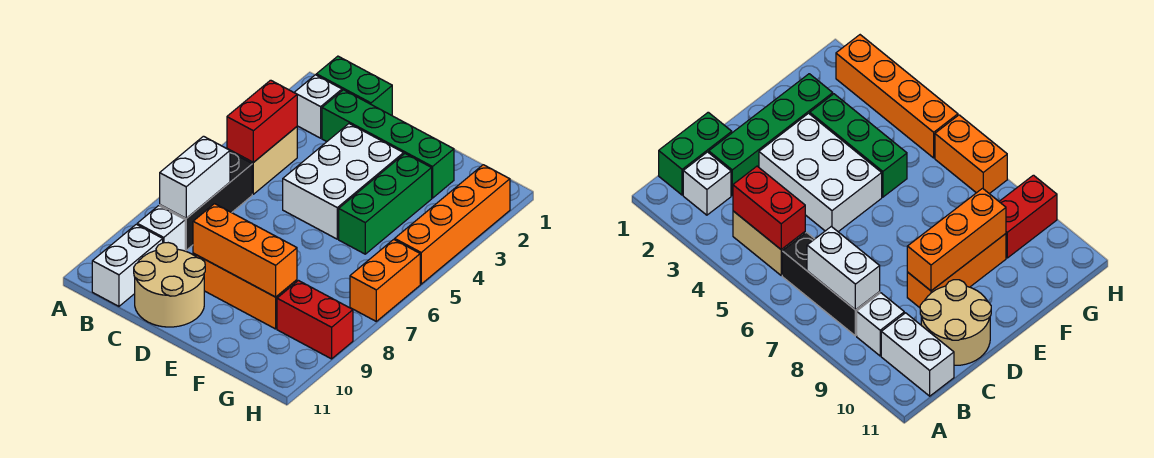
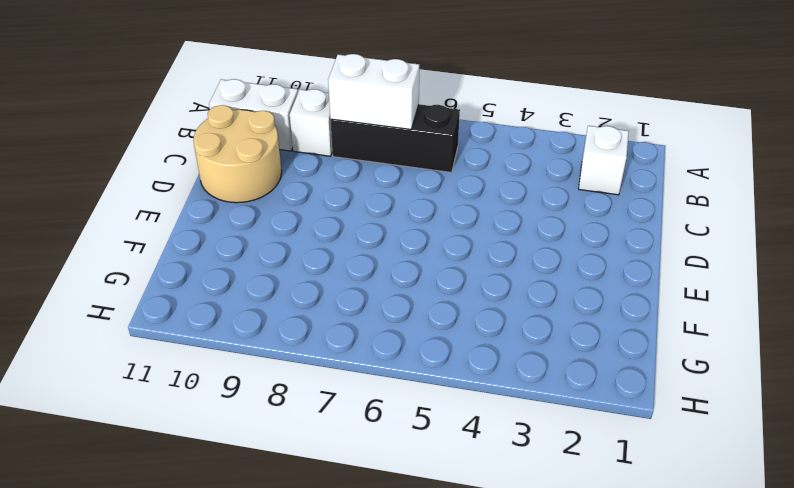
none -> green 1x2 brick [316,56,392,115]
none -> tan 1x2 brick [230,127,297,194]
none -> green 1x4 brick [322,90,454,198]

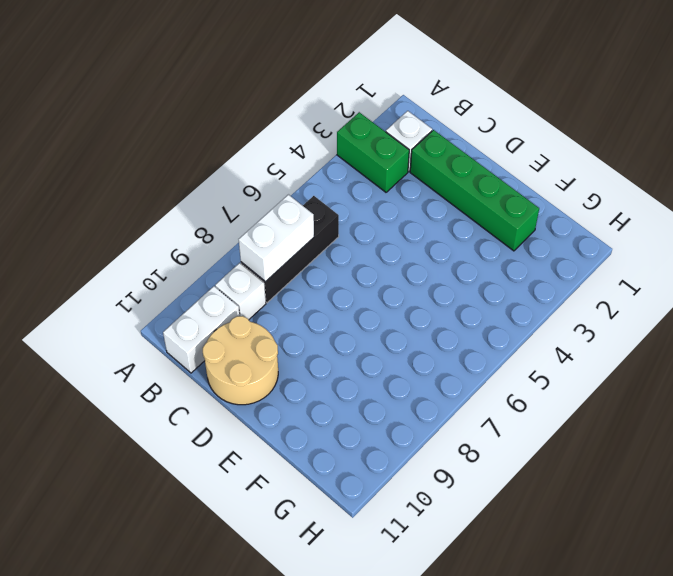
green 1x2 brick [337,112,409,192] -> green 1x2 brick moved to [316,56,392,115]
none -> tan 1x2 brick [230,127,297,194]
none -> white 2x3 brick [283,124,404,239]
none -> orange 1x3 brick [193,253,297,329]

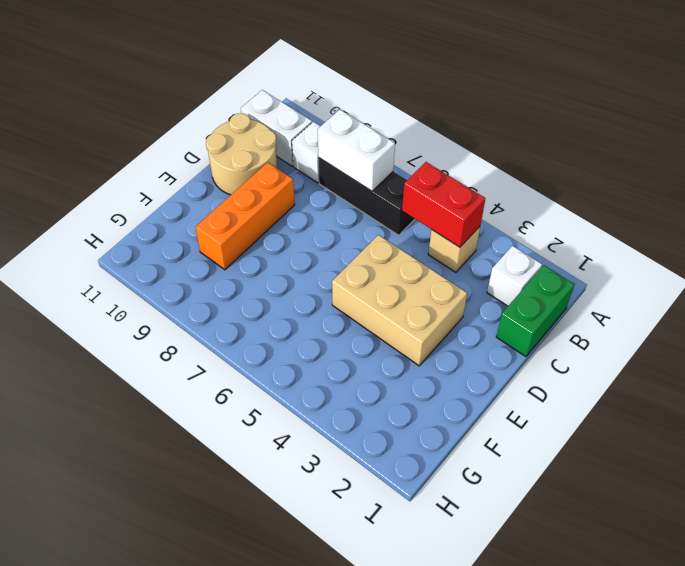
tan 1x1 brick [428,227,480,272] -> tan 1x2 brick [230,127,297,194]
tan 2x3 brick [332,235,467,366] -> white 2x3 brick [283,124,404,239]
none -> green 1x4 brick [322,90,454,198]
none -> green 1x3 brick [339,154,432,254]
none -> red 1x2 brick [277,281,353,359]

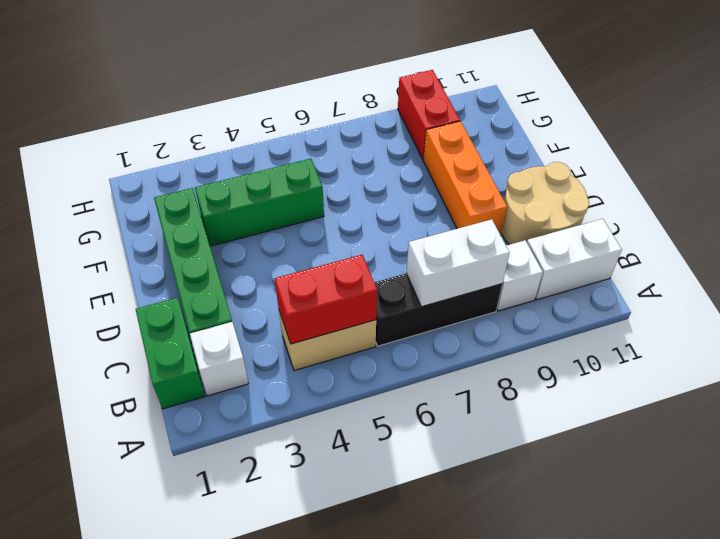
none -> white 2x3 brick [283,124,404,239]
none -> orange 1x4 brick [395,165,510,284]
none -> orange 1x2 brick [350,239,420,321]

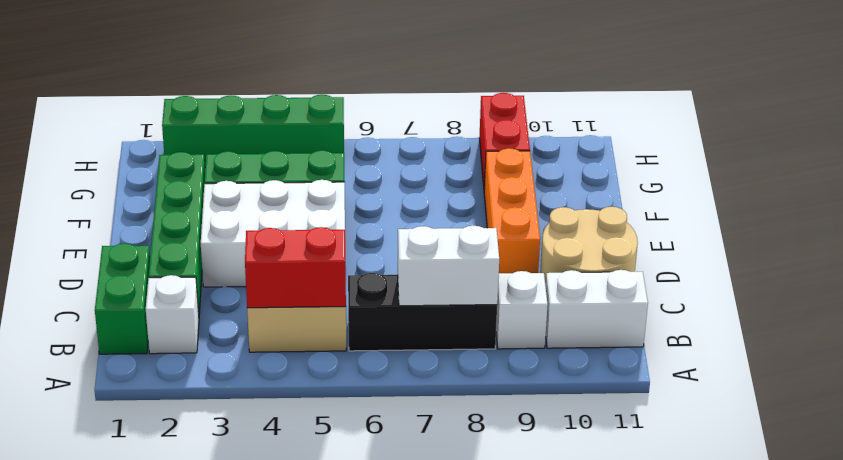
green 1x4 brick [162,95,344,166] -> orange 1x4 brick [395,165,510,284]
none -> orange 1x2 brick [350,239,420,321]
none -> orange 1x3 brick [193,204,297,297]

